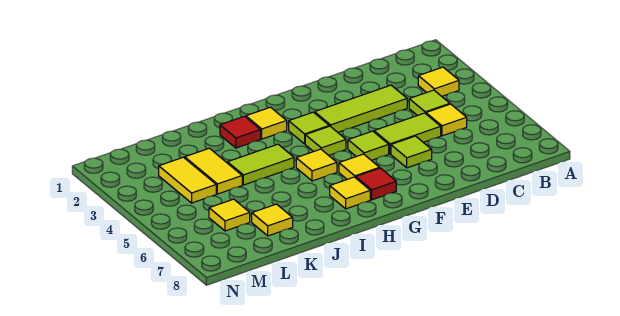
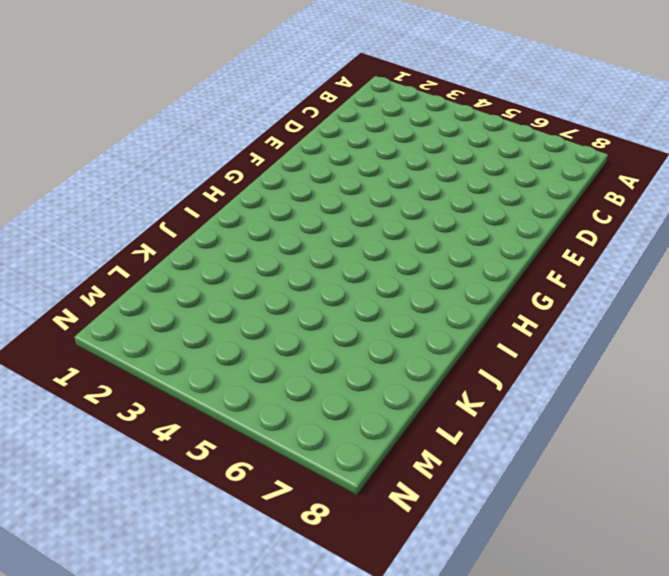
none -> yellow 1x1 tile [418,67,459,96]
none -> lime 1x1 tile [409,90,450,116]
none -> yellow 1x1 tile [426,104,467,136]

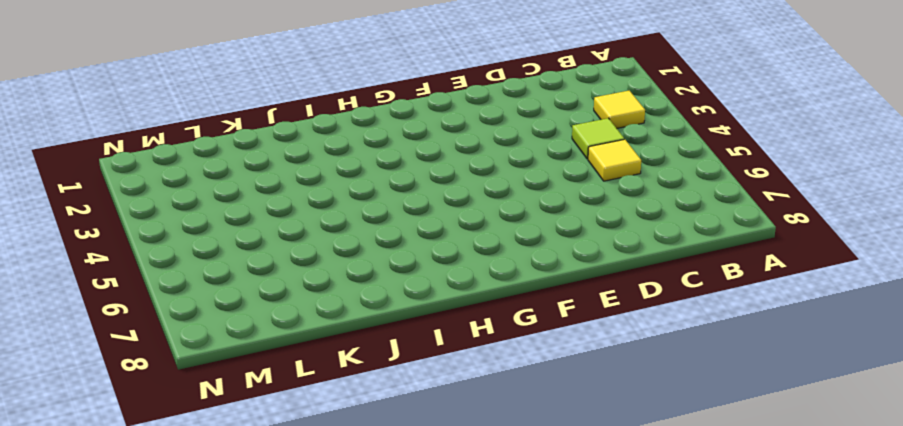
none -> lime 1x3 tile [315,85,407,132]
none -> lime 1x2 tile [374,113,441,154]
none -> lime 1x1 tile [391,136,432,168]

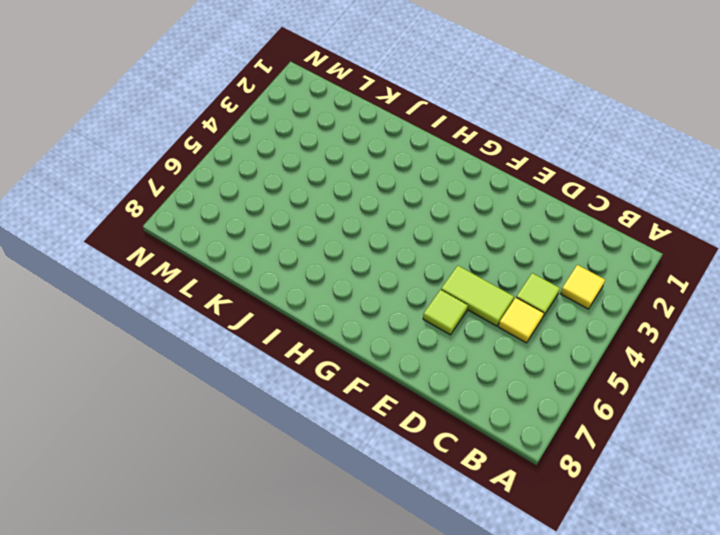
none -> lime 1x3 tile [315,85,407,132]
none -> lime 1x1 tile [348,131,389,160]
none -> lime 1x1 tile [289,112,329,144]

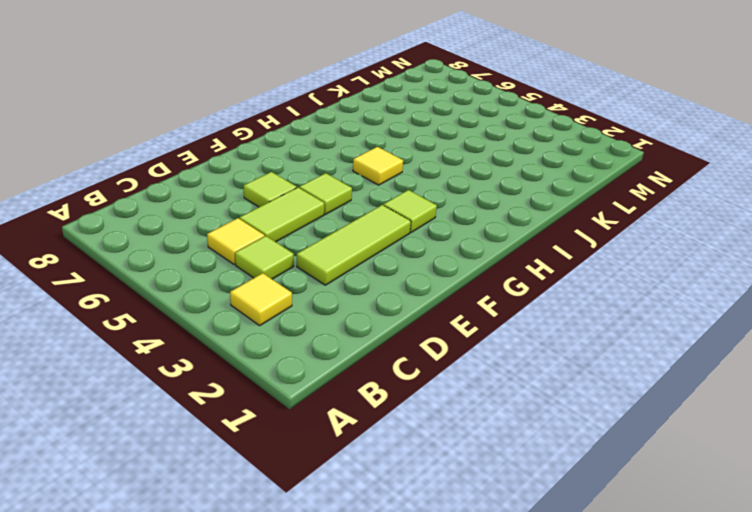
none -> lime 1x1 tile [305,126,346,155]
none -> yellow 1x1 tile [339,154,380,179]
none -> red 1x1 tile [356,168,396,200]

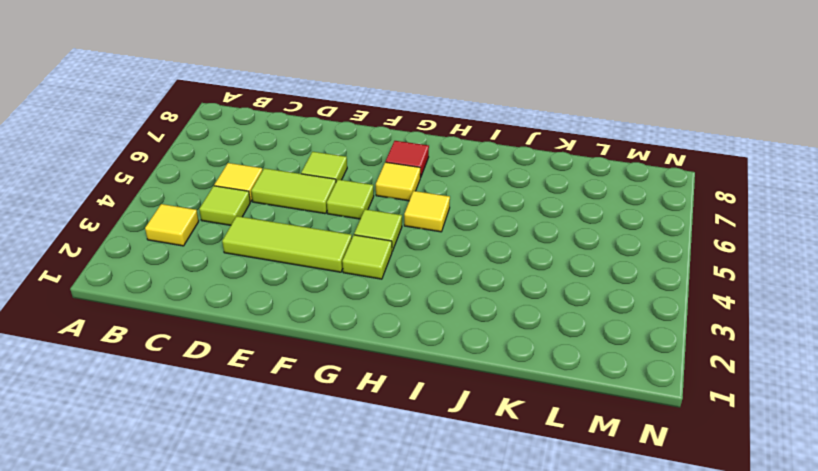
none -> yellow 1x1 tile [246,107,287,139]
none -> yellow 1x1 tile [330,177,370,209]
none -> red 1x1 tile [220,116,261,148]

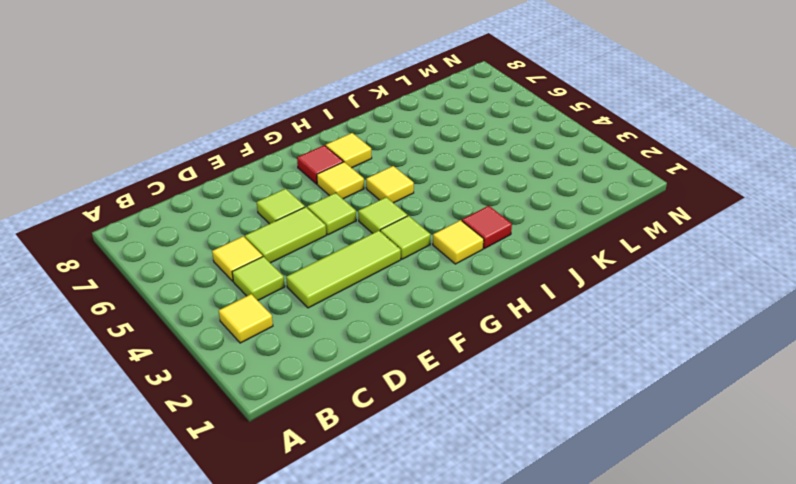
none -> lime 1x2 tile [227,144,294,185]
none -> yellow 1x2 tile [185,148,242,194]
none -> yellow 1x1 tile [252,204,293,236]

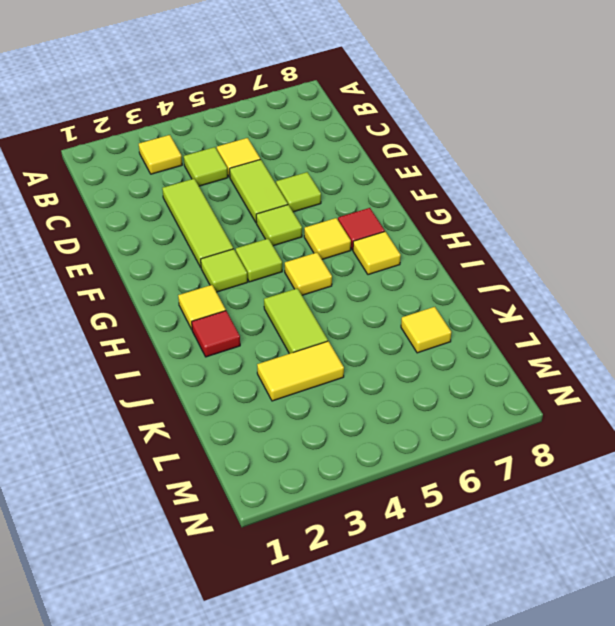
none -> yellow 1x2 tile [159,157,216,203]
none -> yellow 1x1 tile [209,199,250,231]

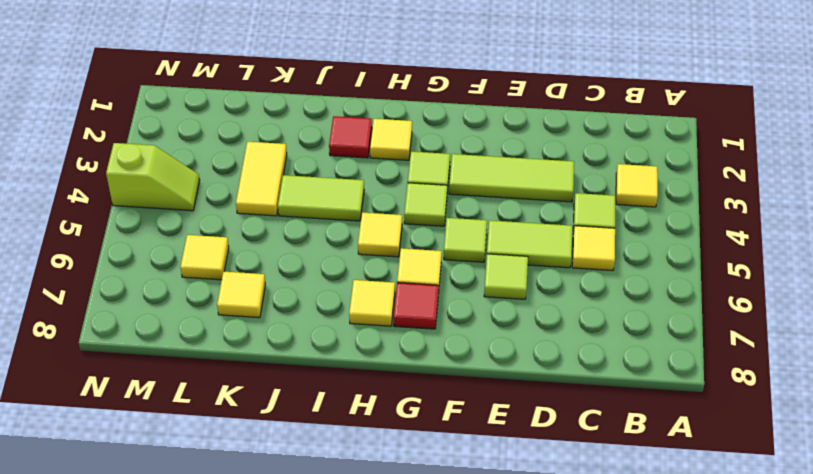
lime 1x2 slope [106,143,200,211] -> none
none -> yellow 1x2 tile [159,157,216,203]

